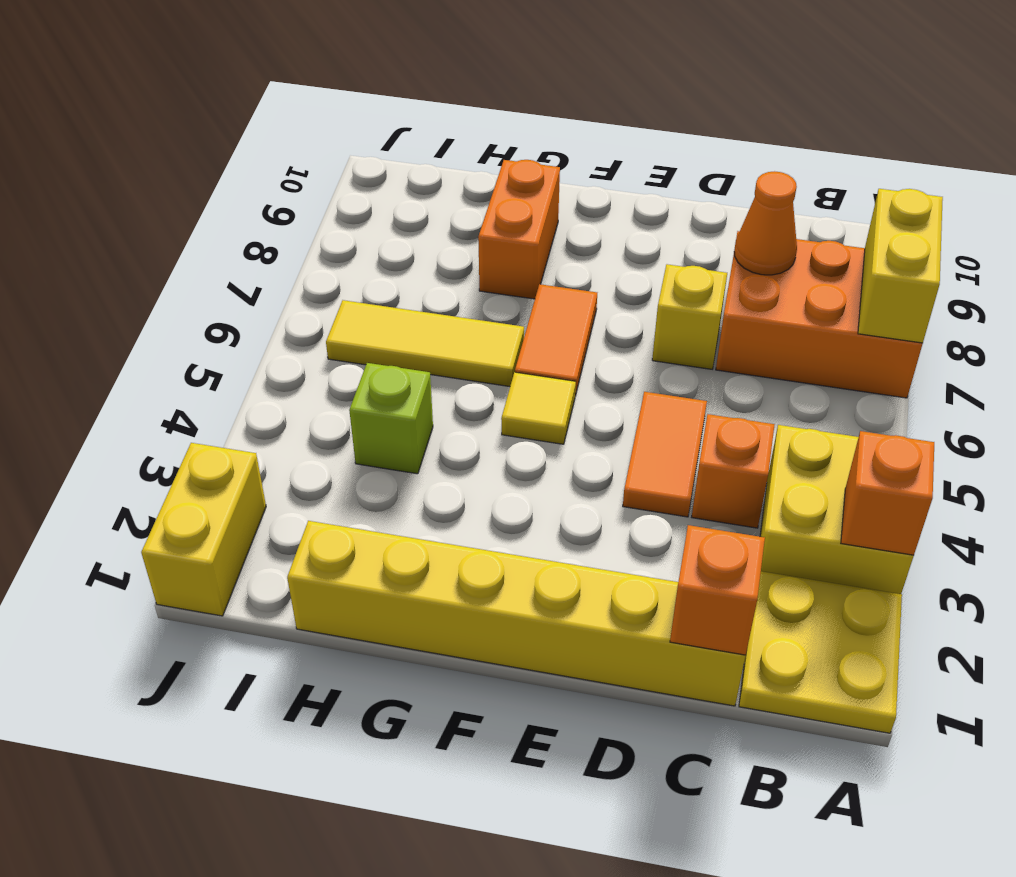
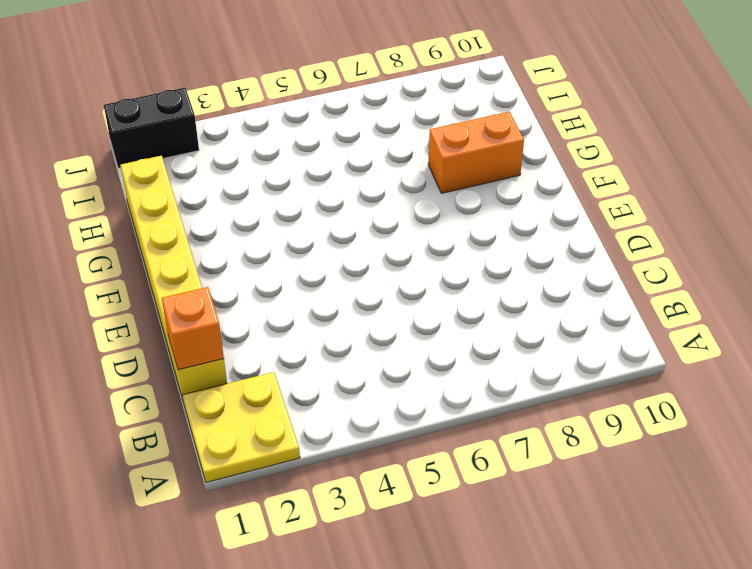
black 1x2 brick [104,88,199,168] -> yellow 1x2 brick [141,443,266,616]
none -> yellow 2x2 brick [760,425,914,594]
none -> orange 2x3 brick [716,231,923,398]
none -> orange 1x1 brick [692,414,775,528]

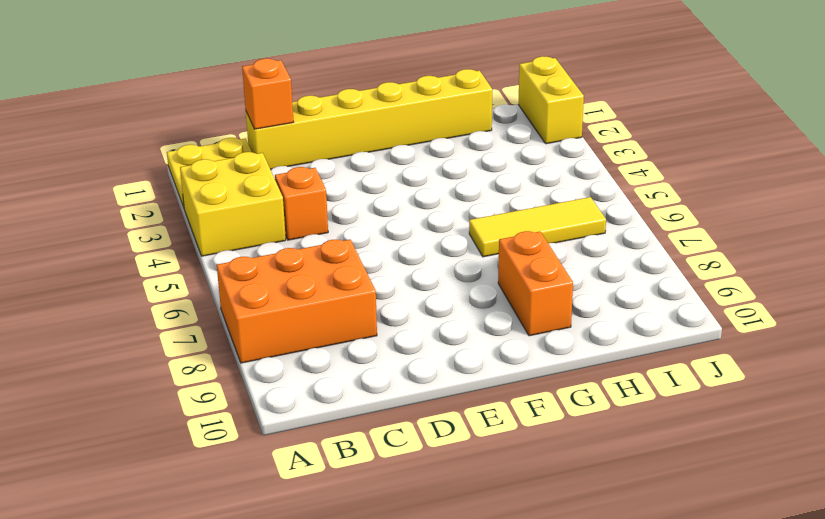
none -> orange 1x2 tile [623,392,707,517]
none -> yellow 1x1 brick [652,264,727,369]
none -> yellow 1x1 tile [501,372,576,444]

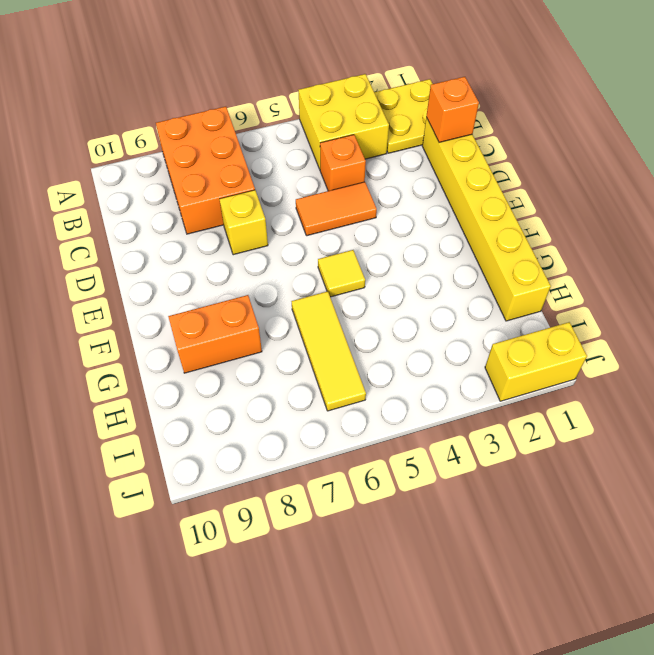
none -> orange 1x2 tile [515,284,597,396]
none -> lime 1x1 brick [349,363,433,474]
none -> orange 1x1 brick [841,431,934,555]

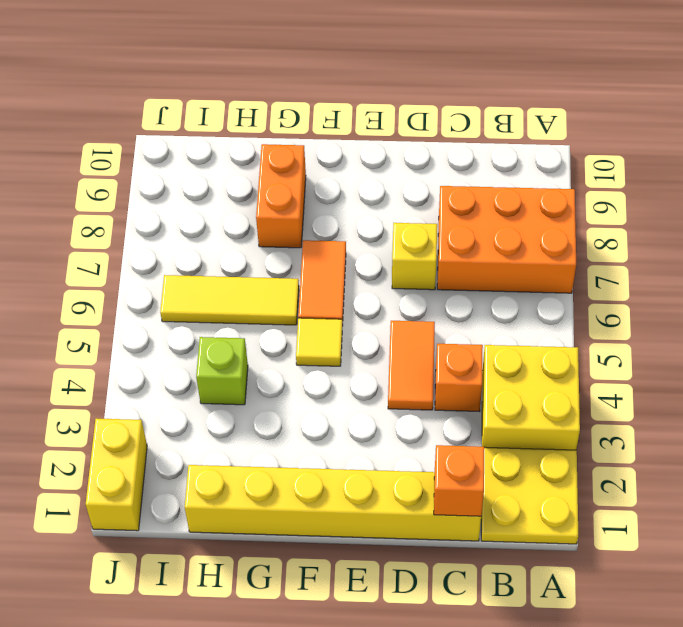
none -> orange 1x1 brick [841,431,934,555]
none -> yellow 1x2 brick [858,189,943,343]
none -> orange 1x1 cone [734,171,797,275]

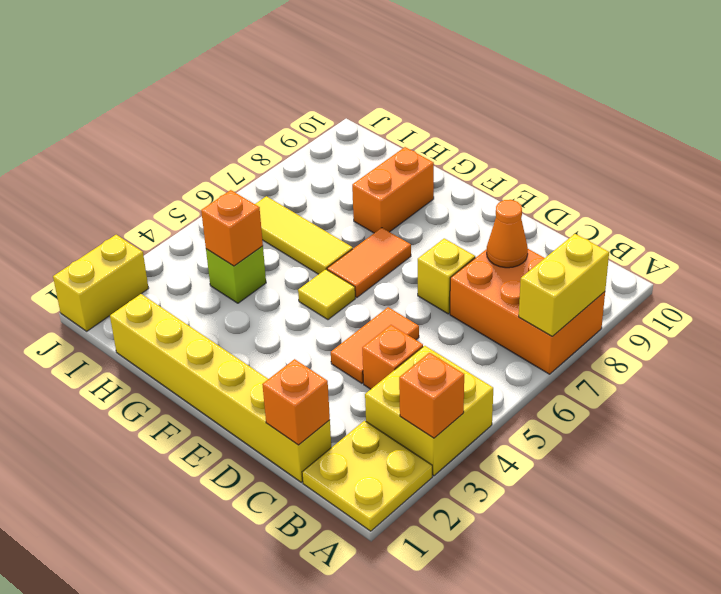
orange 1x1 brick [201,190,263,266] -> none

